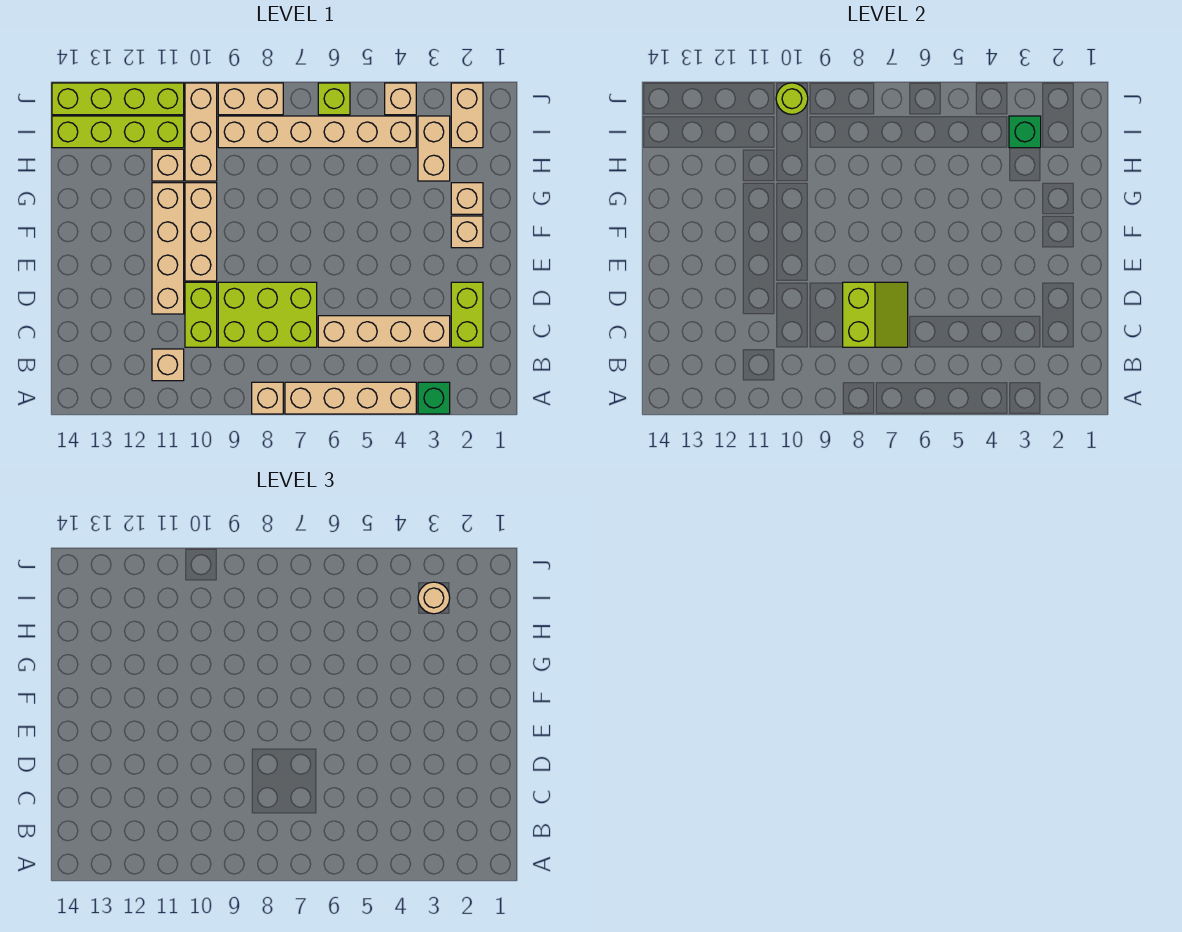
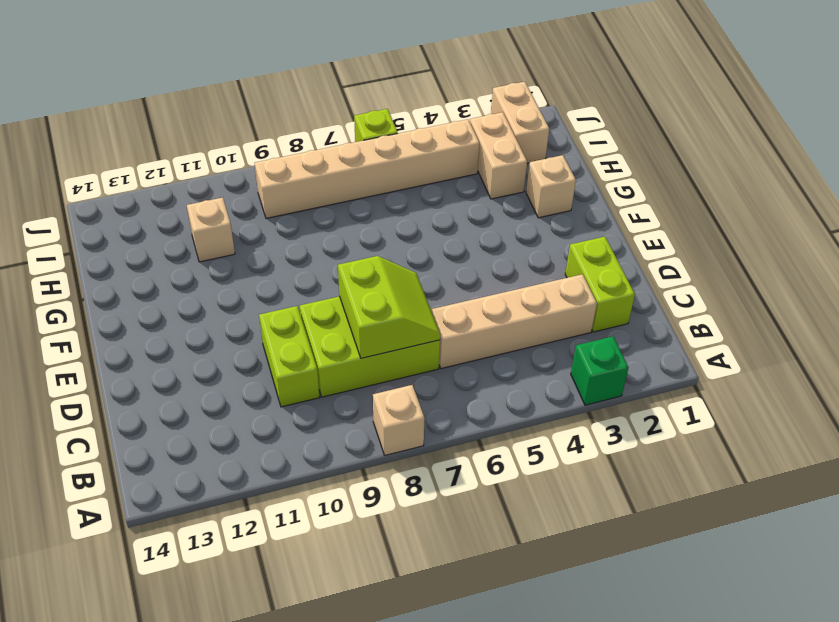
none -> tan 1x4 brick [285,382,416,414]
none -> tan 1x1 brick [152,349,184,381]
none -> tan 1x4 brick [152,183,184,314]

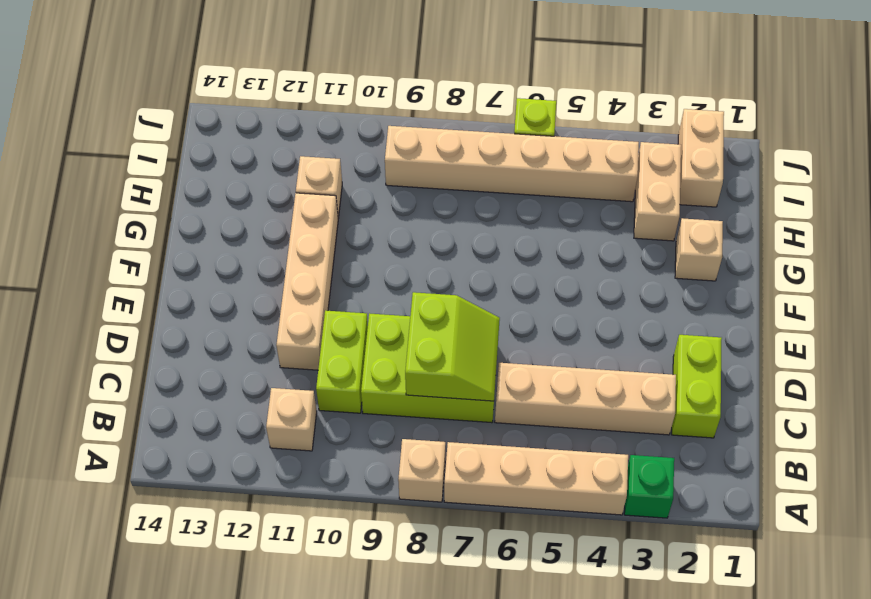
none -> tan 1x3 brick [185,183,217,281]
none -> tan 1x1 brick [451,216,483,248]
none -> tan 1x3 brick [185,83,217,181]

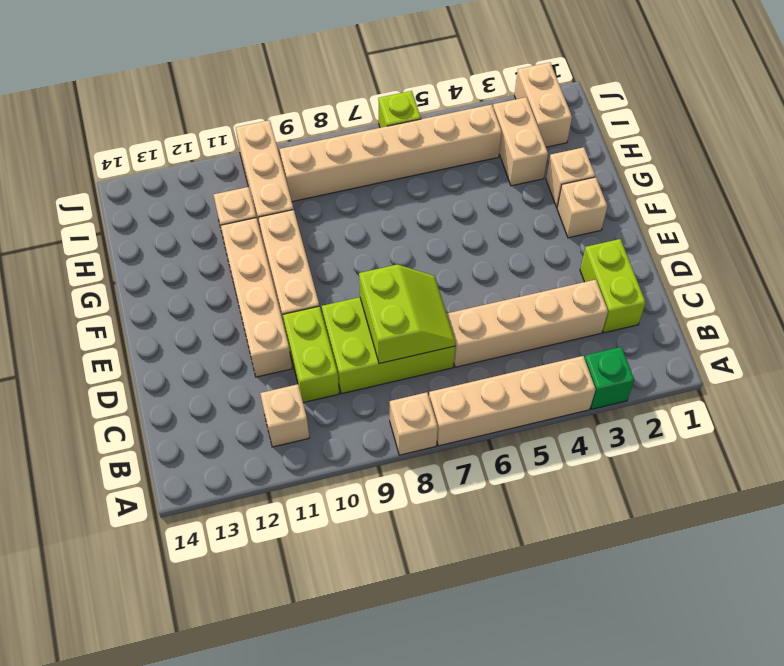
none -> lime 1x4 brick [52,116,184,148]
none -> tan 1x1 brick [385,83,416,115]
none -> tan 1x2 brick [218,83,283,115]

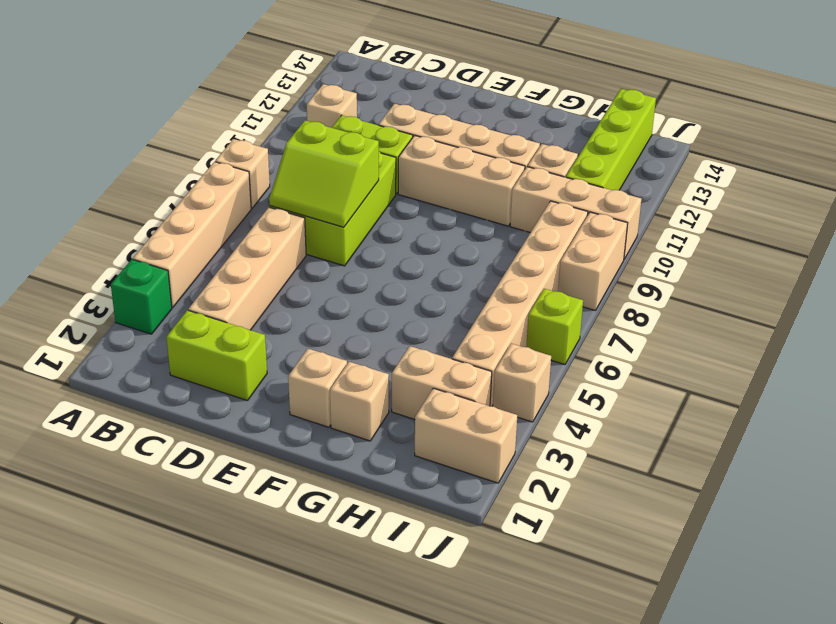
none -> lime 1x4 brick [52,83,184,115]
none -> green 1x1 brick [1009,116,1041,148]
none -> lime 1x1 round brick [776,83,808,114]

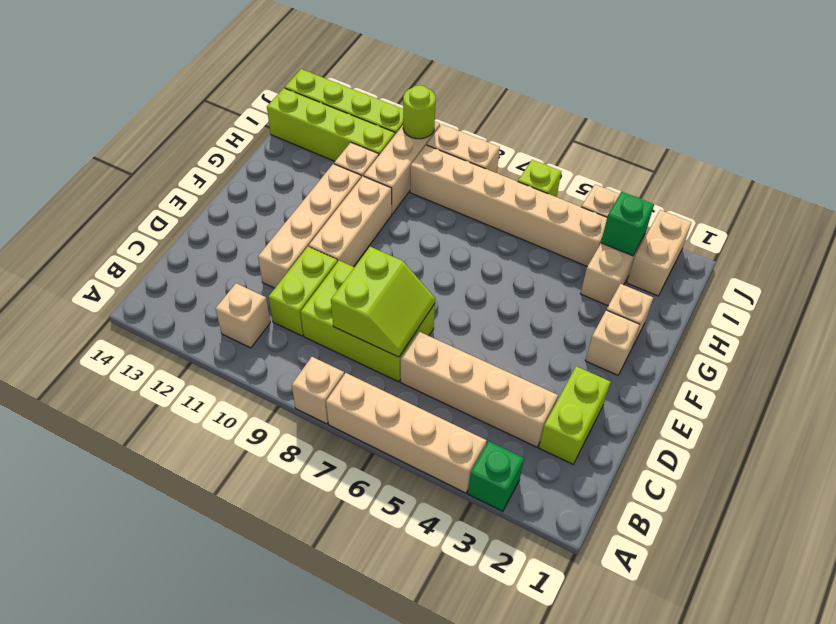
none -> tan 1x1 round brick [418,582,450,614]

